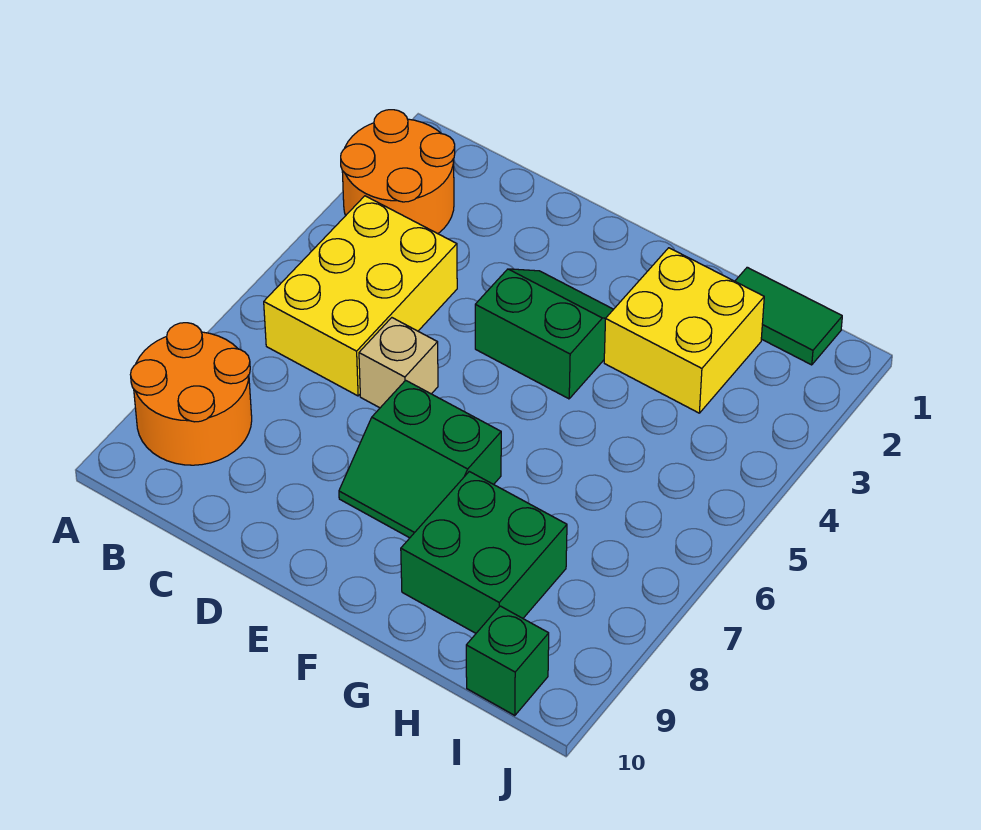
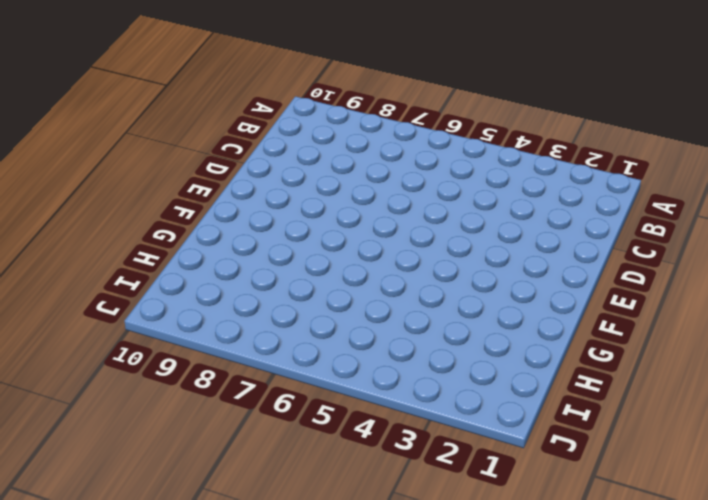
none -> orange 2x2 round brick [341,110,455,234]
none -> orange 2x2 round brick [130,323,252,465]

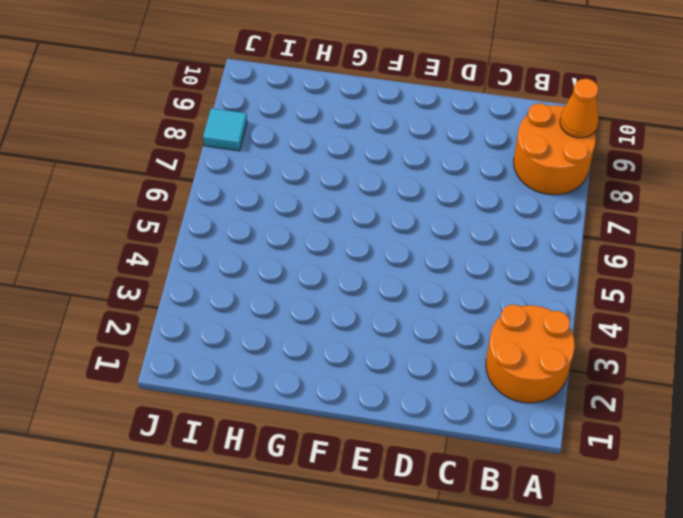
orange 1x1 cone [560,79,599,138] -> none
cyan 1x1 tile [203,108,247,151] -> none
none -> yellow 2x3 brick [264,196,457,396]
none -> tan 1x1 brick [359,318,438,408]

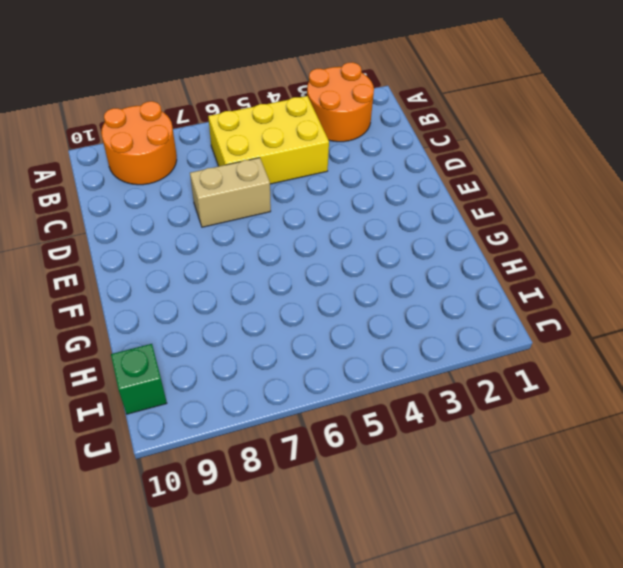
tan 1x2 brick [190,158,271,227] -> tan 1x1 brick [359,318,438,408]
none -> green 2x2 slope [475,269,614,399]
none -> green 2x2 slope [339,380,501,538]

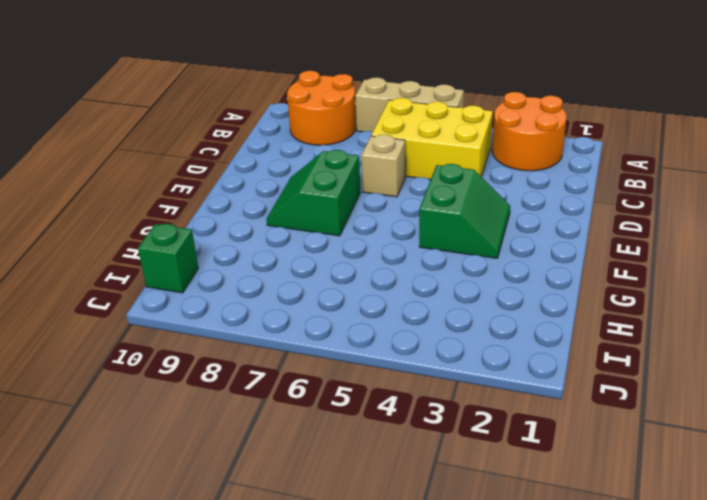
tan 1x3 brick [355,78,464,132] -> none
none -> yellow 2x2 brick [604,248,764,413]
none -> green 2x2 brick [401,471,567,633]

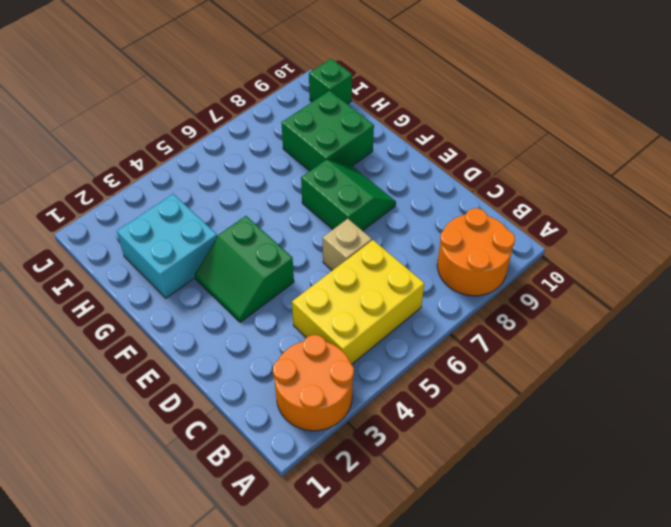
cyan 2x2 brick [117,194,217,298] -> yellow 2x2 brick [604,248,764,413]
none -> green 1x2 tile [735,267,842,365]

